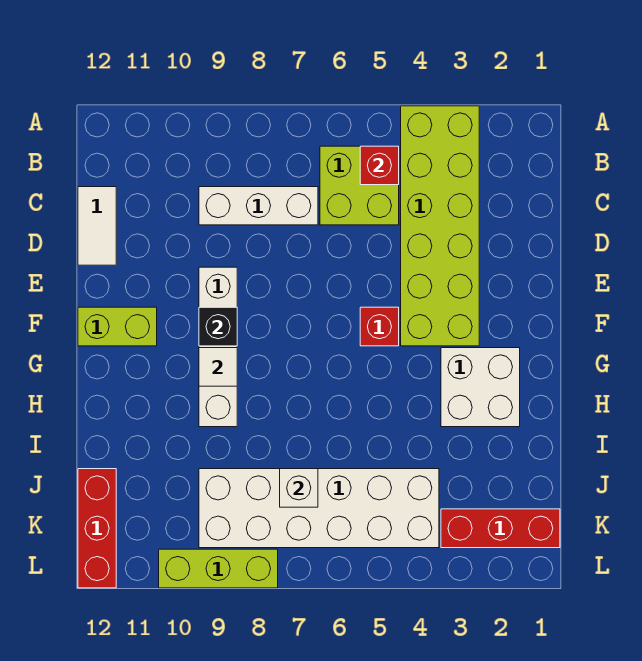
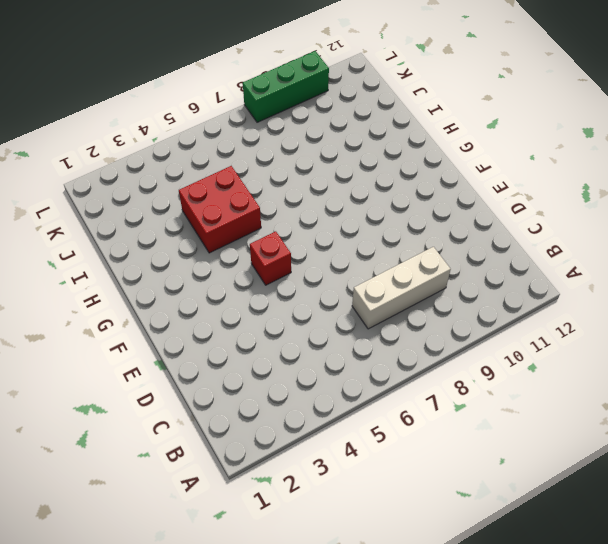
red 2x2 brick [179,166,261,253] -> none
green 1x3 brick [243,51,329,122] -> lime 1x3 brick [159,549,278,588]
none -> lime 2x6 brick [401,106,479,346]
none -> lime 2x2 brick [320,146,399,225]
none -> white 1x2 tile [78,187,116,265]

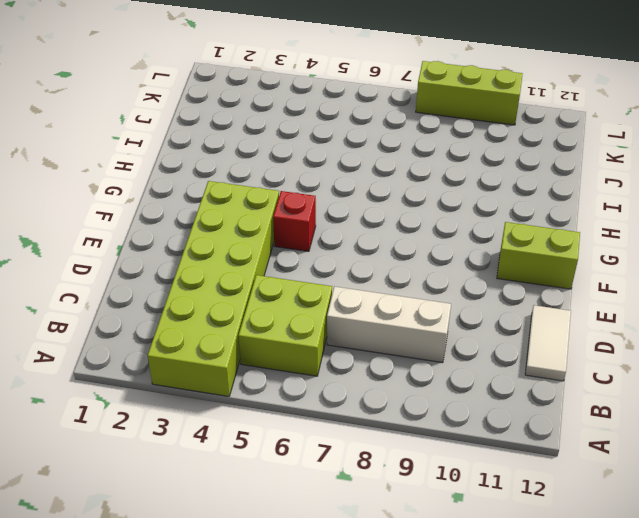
none -> white 1x4 brick [199,267,237,427]
none -> white 2x2 brick [441,348,520,427]
none -> white 2x6 brick [199,469,439,548]

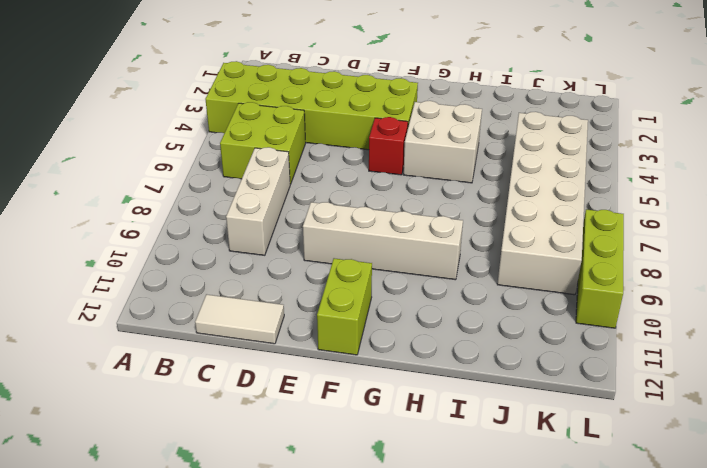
white 2x2 brick [403,101,482,183] -> white 2x2 brick moved to [441,348,520,427]
none -> red 1x3 brick [78,469,116,588]
none -> red 1x3 brick [441,509,560,548]
none -> red 1x1 brick [360,146,399,185]

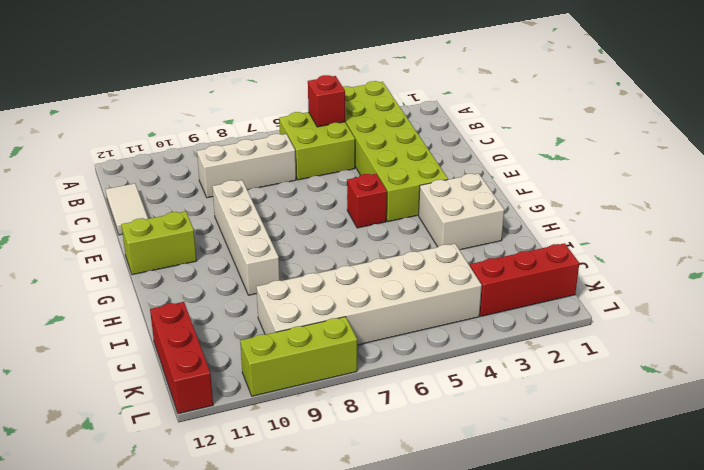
none -> black 1x1 brick [199,307,237,346]
none -> white 1x1 tile [199,348,237,386]
none -> white 1x1 brick [280,469,318,507]

